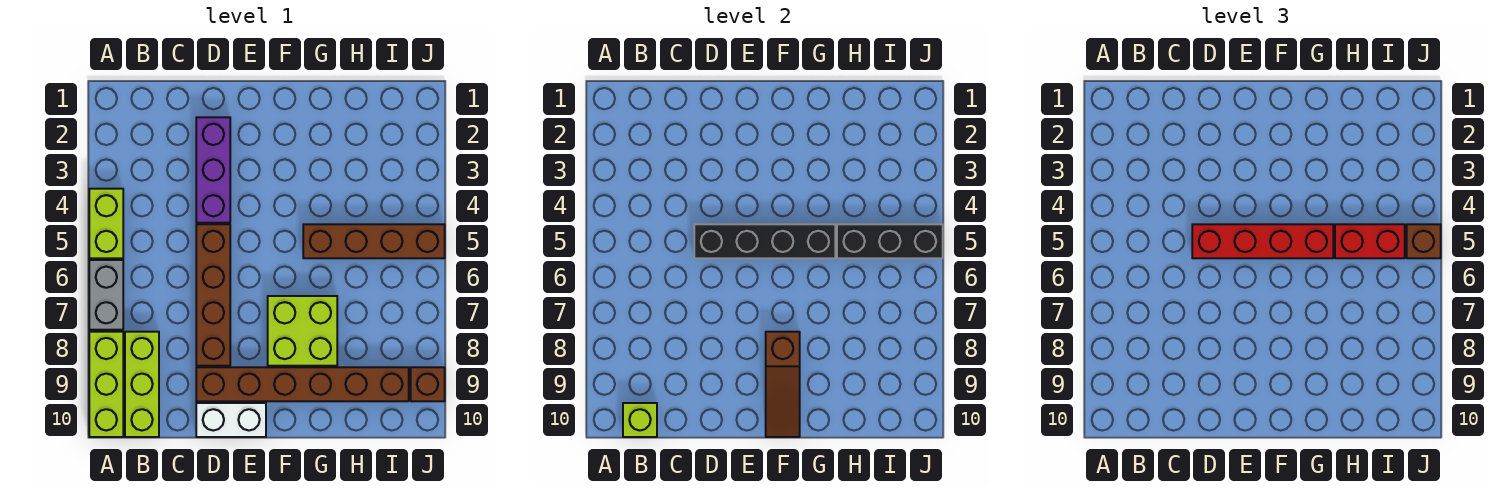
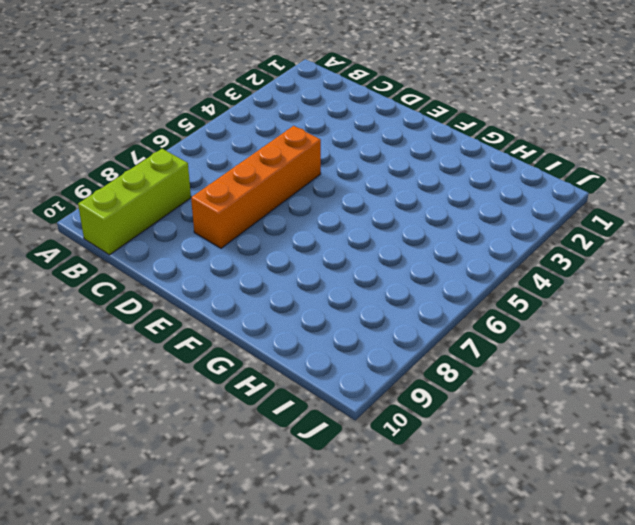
orange 1x4 brick [191,126,321,248] -> brown 1x4 brick [196,224,230,366]
none -> lime 1x2 brick [89,189,123,258]
none -> grey 1x2 brick [89,260,123,330]
none -> lime 1x3 brick [89,332,123,437]

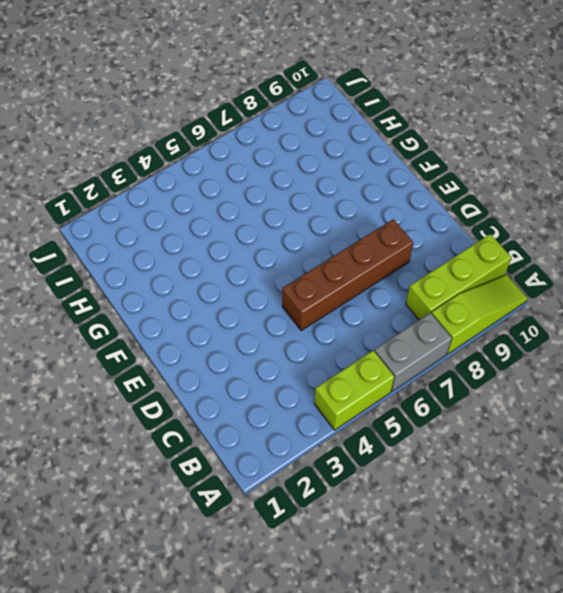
lime 1x3 slope [431,275,528,354] -> lime 1x3 brick [89,332,123,437]
none -> purple 1x3 brick [196,117,230,223]
none -> brown 1x6 brick [196,367,409,401]
none -> white 1x2 brick [196,403,266,437]

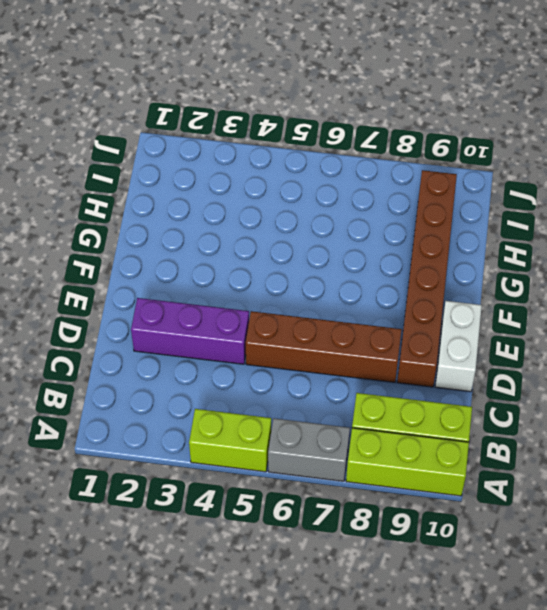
none -> lime 2x2 brick [268,296,337,366]
none -> brown 1x4 brick [303,224,445,258]
none -> brown 1x1 brick [411,367,445,401]

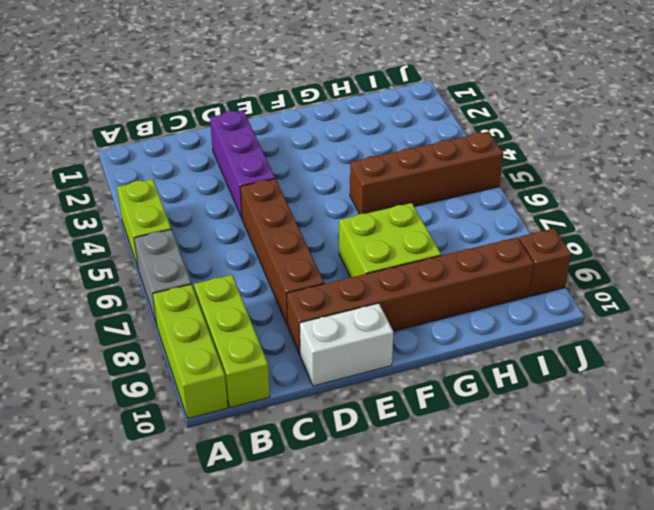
none -> lime 1x1 brick [623,403,657,437]
none -> black 1x4 brick [694,224,835,258]
none -> brown 1x3 slope [766,332,800,437]

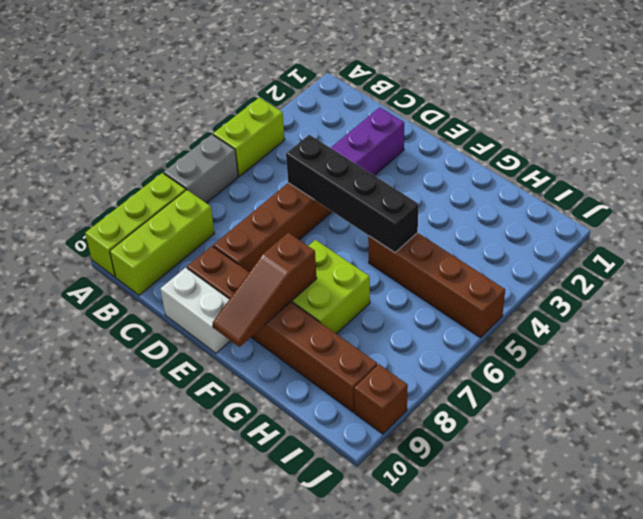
none -> lime 1x1 brick [623,403,657,437]
none -> black 1x3 brick [837,224,943,258]
none -> red 1x4 brick [1192,224,1333,258]

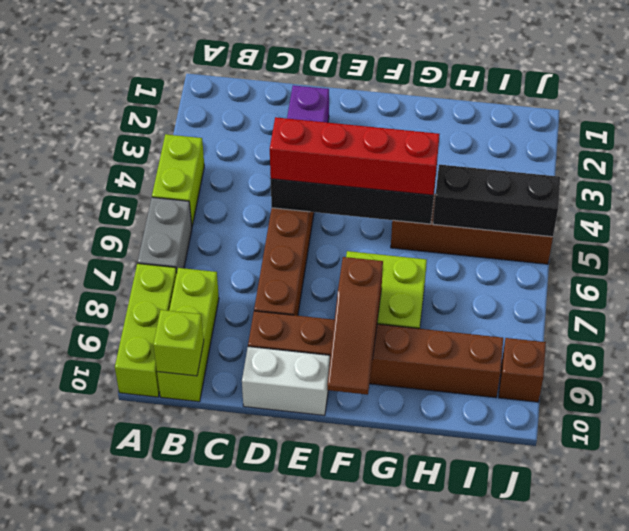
none -> red 1x2 brick [1335,224,1405,258]
none -> brown 1x1 brick [1407,224,1441,258]

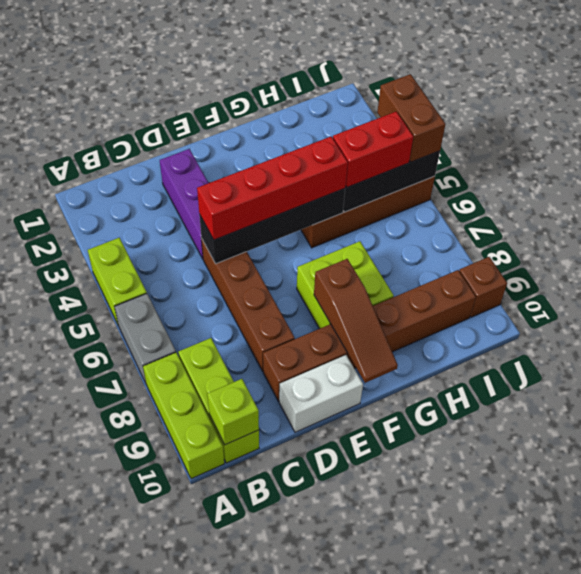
brown 1x2 brick [377,74,445,162] -> brown 1x1 brick [1407,224,1441,258]

